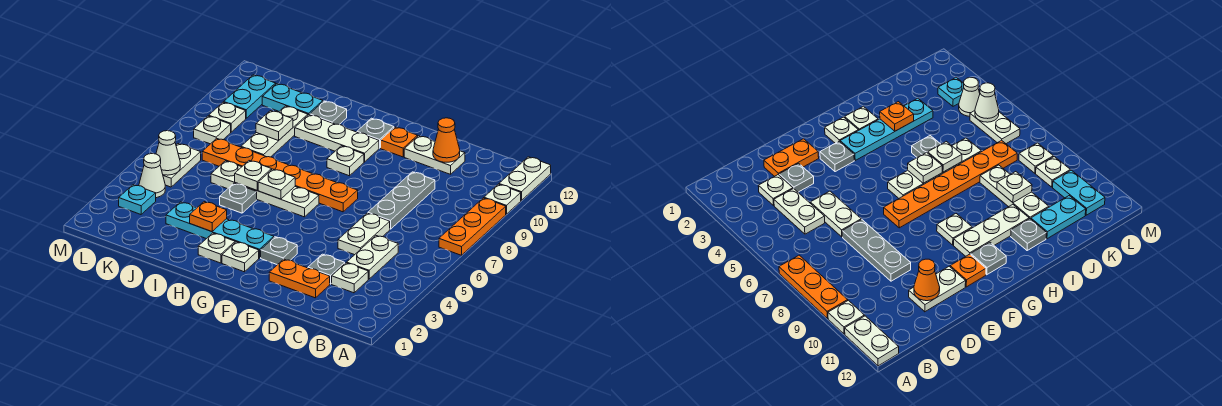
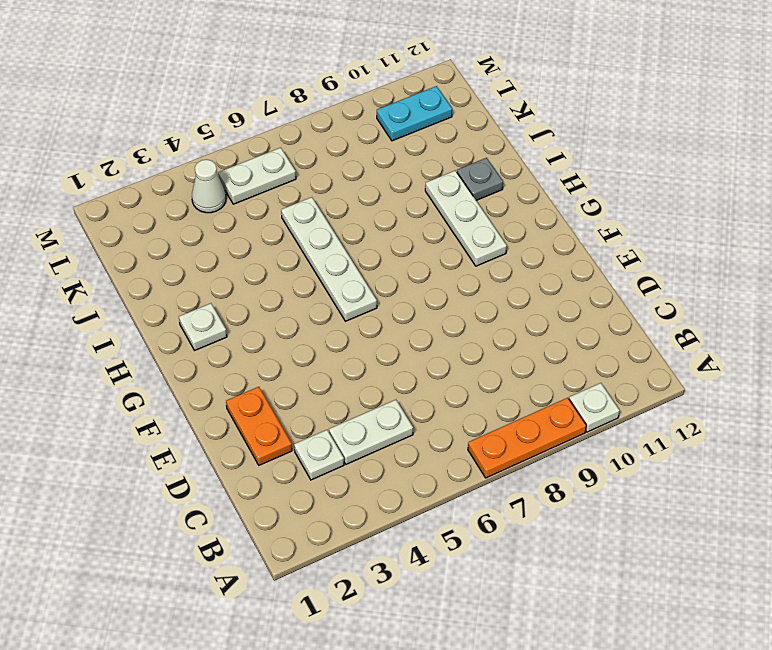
none -> white 1x2 plate [499,157,551,201]
none -> grey 1x1 plate [308,254,345,284]
none -> white 1x2 plate [338,213,390,255]
none -> grey 1x3 plate [368,172,435,229]

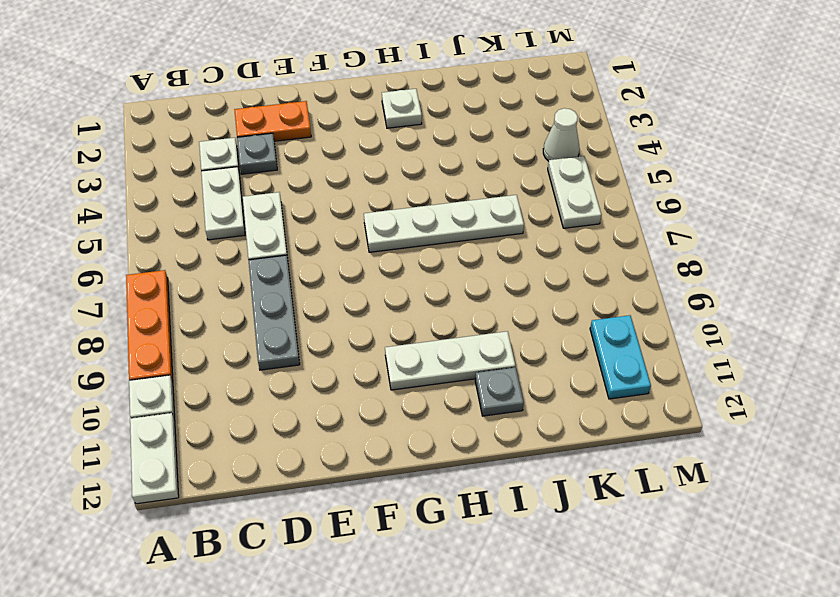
none -> white 1x2 plate [404,136,465,174]
none -> grey 1x1 plate [261,237,297,265]
none -> orange 1x6 plate [202,138,358,212]
none -> orange 1x1 plate [381,127,418,157]

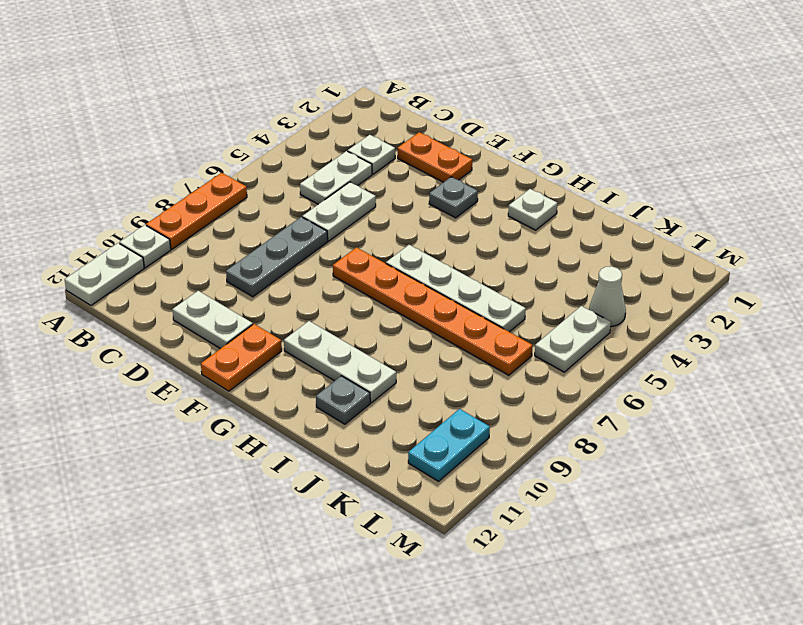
orange 1x2 plate [201,324,282,391] -> orange 1x1 plate [381,127,418,157]
none -> grey 1x1 plate [308,254,345,284]
none -> white 1x1 plate [222,242,259,272]
none -> cyan 1x4 plate [166,202,274,258]
none -> white 1x1 plate [327,146,364,176]

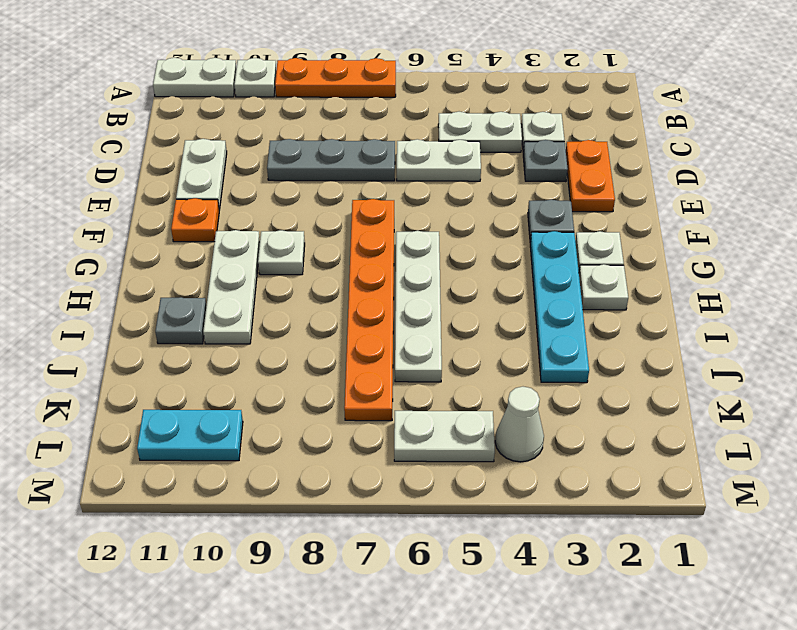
none -> grey 1x1 plate [357,118,394,148]
none -> grey 1x1 plate [220,183,257,213]
none -> white 1x3 plate [241,106,308,157]
none -> cyan 1x2 plate [262,84,323,115]

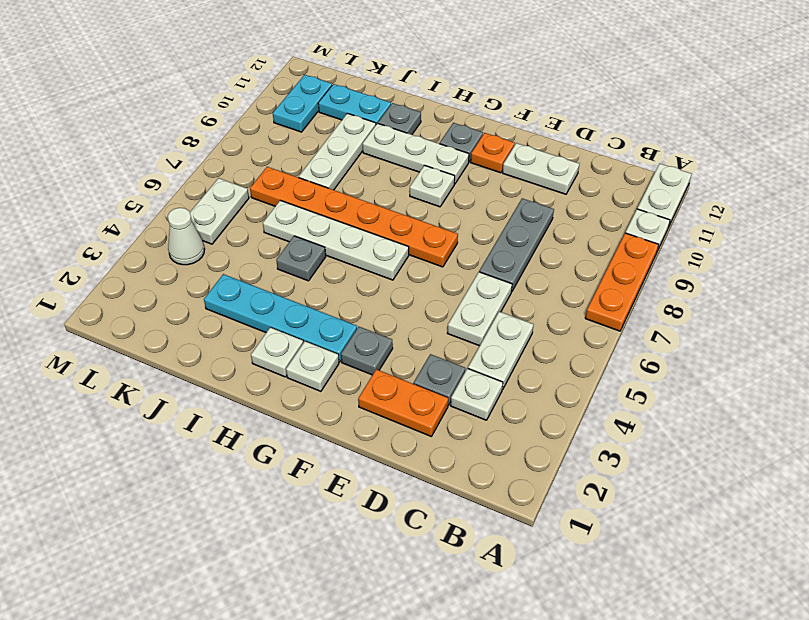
none -> cyan 1x1 plate [119,185,156,214]
none -> white 1x1 plate [194,116,231,144]
none -> white 1x1 plate [209,102,246,132]
none -> orange 1x1 cone [433,118,460,162]

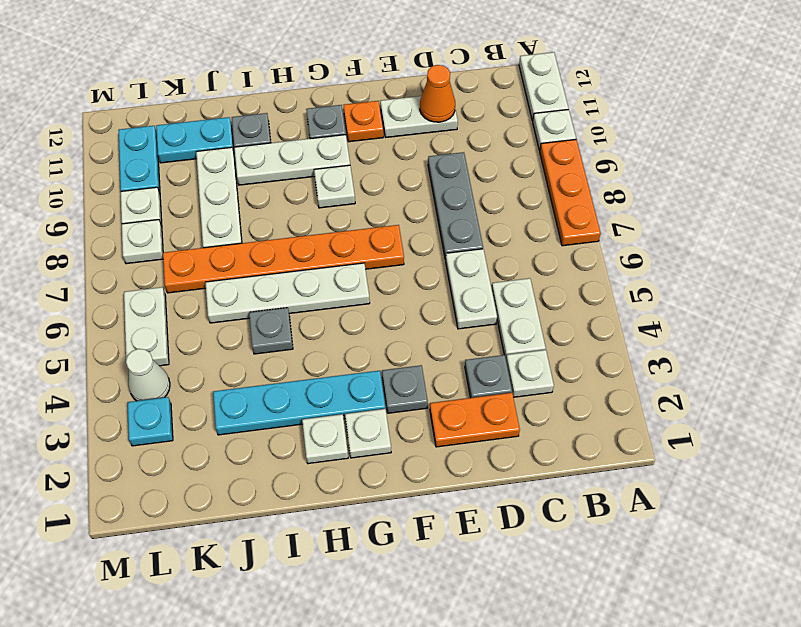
none -> white 1x1 plate [258,169,295,199]
none -> orange 1x1 plate [190,202,227,232]
none -> white 1x1 plate [235,161,272,190]
none -> white 1x1 plate [256,111,293,141]

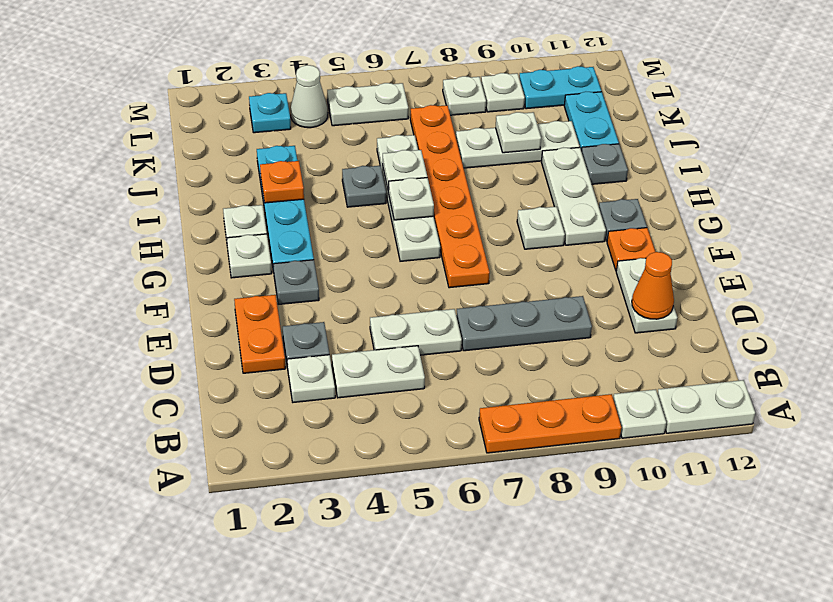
none -> white 1x1 cone [156,131,180,175]

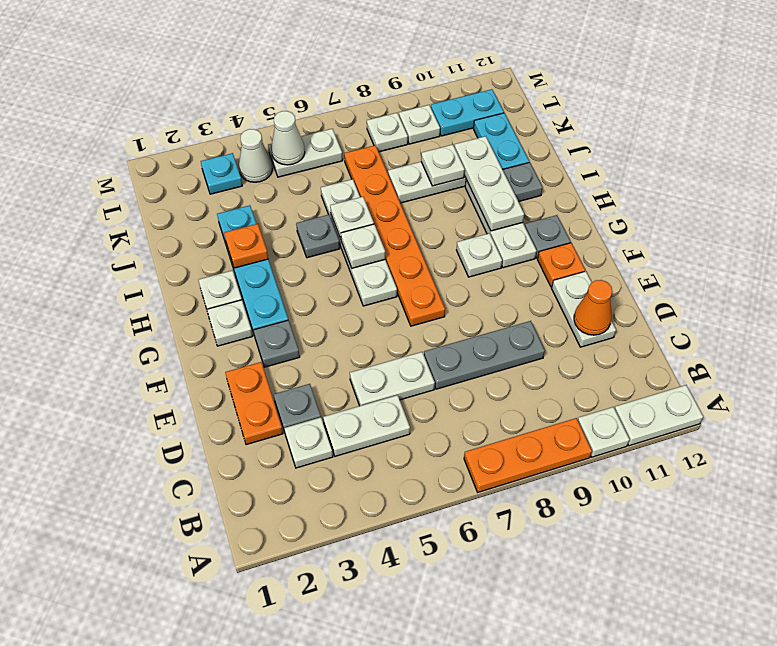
white 1x3 plate [454,136,524,231] -> none

